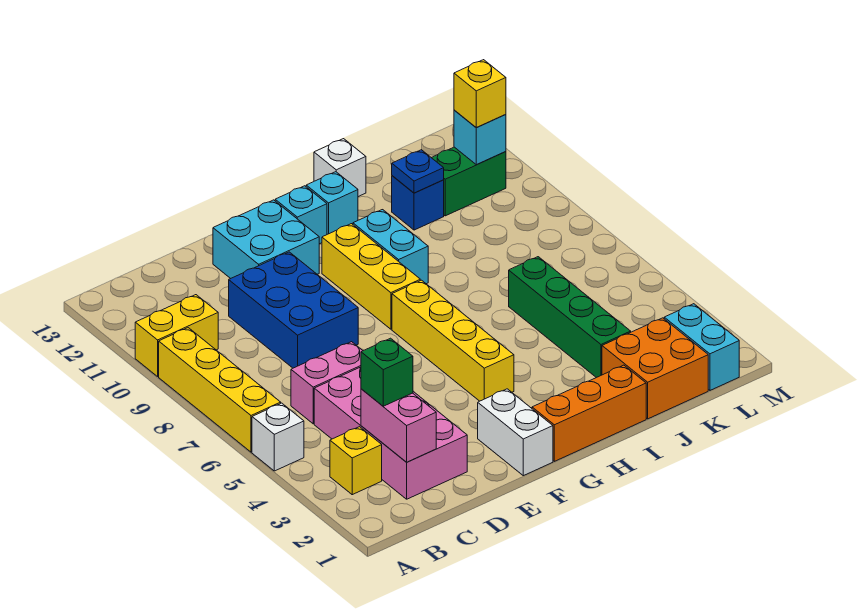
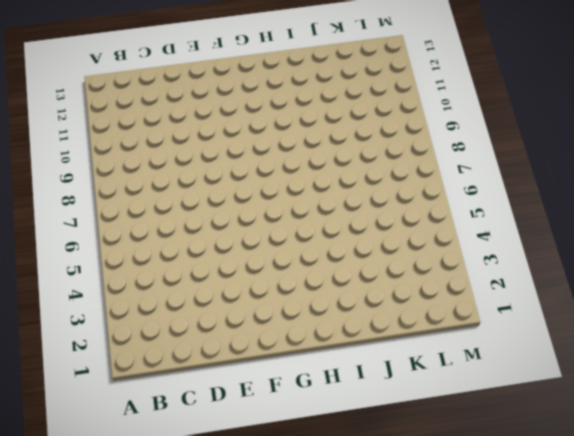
none -> white 1x1 brick [252,403,304,471]
none -> yellow 1x4 brick [159,328,281,452]
none -> yellow 1x2 brick [135,295,218,376]

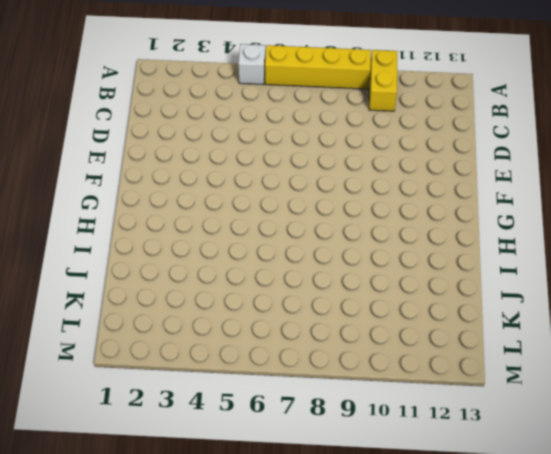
none -> yellow 1x1 brick [330,427,382,495]
none -> pink 2x4 brick [314,367,467,499]
none -> pink 1x2 brick [291,342,363,424]

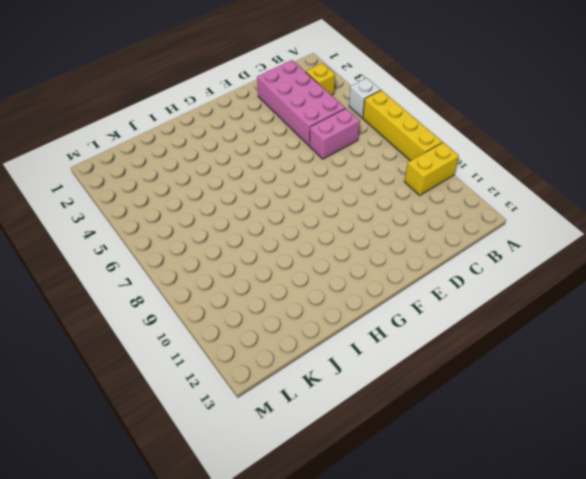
none -> blue 2x3 brick [229,252,358,368]
none -> cyan 2x2 brick [213,200,319,279]
none -> white 1x2 brick [478,389,553,476]

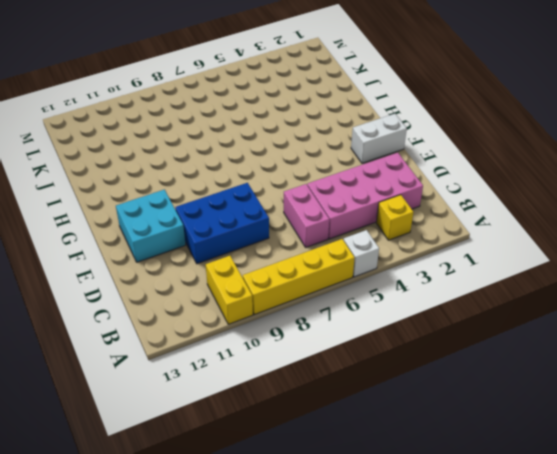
none -> orange 1x3 brick [532,365,646,461]
none -> yellow 1x4 brick [392,280,514,401]
none -> yellow 1x3 brick [322,224,420,329]

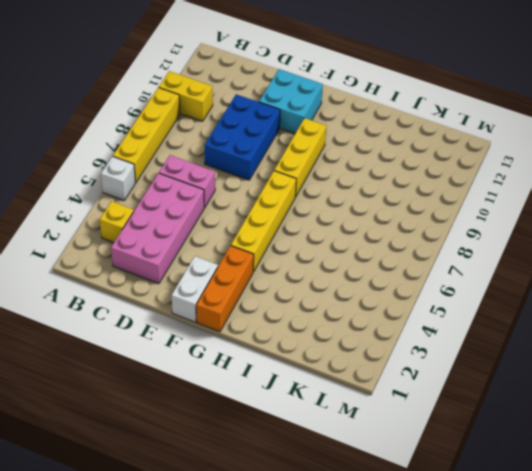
orange 1x3 brick [196,246,254,332] -> orange 1x3 brick turned to [532,365,646,461]
none -> cyan 1x1 brick [275,186,327,244]
none -> cyan 1x2 brick [353,210,428,284]
none -> cyan 1x1 brick [306,172,358,234]

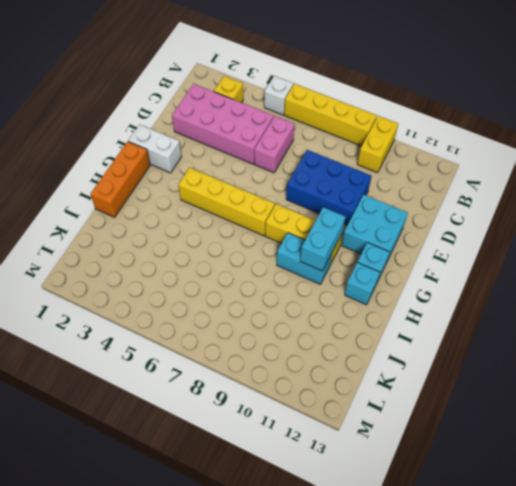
cyan 1x2 brick [300,207,345,271] -> cyan 1x2 brick turned to [664,304,739,390]
none -> white 1x1 brick [314,139,366,197]
none -> orange 2x2 brick [602,318,708,419]
none -> green 1x4 brick [509,257,631,378]

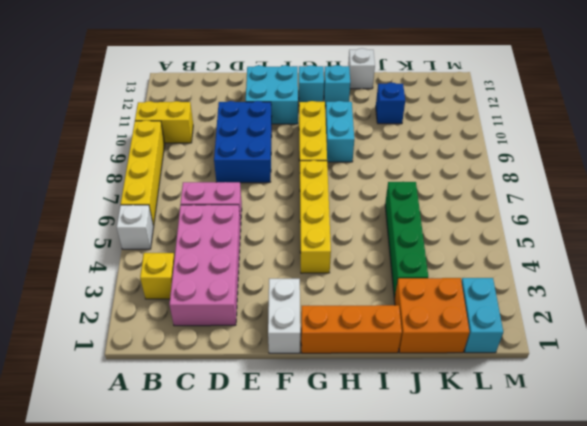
none -> green 1x2 brick [431,147,506,216]
none -> pink 1x2 brick [361,389,436,462]
none -> blue 1x1 plate [392,150,444,193]

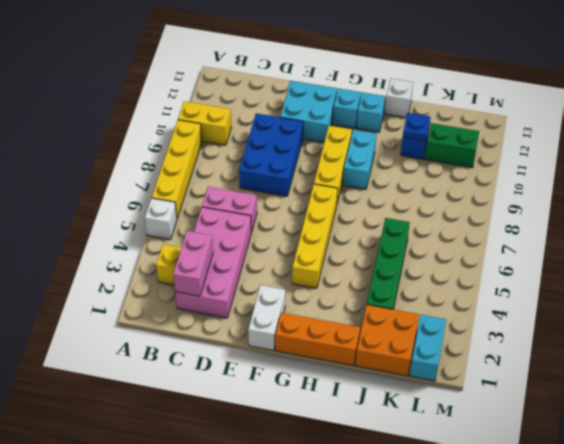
none -> cyan 1x1 brick [454,110,506,165]
none -> green 1x1 brick [361,338,413,406]
none -> yellow 1x1 brick [454,60,506,128]

